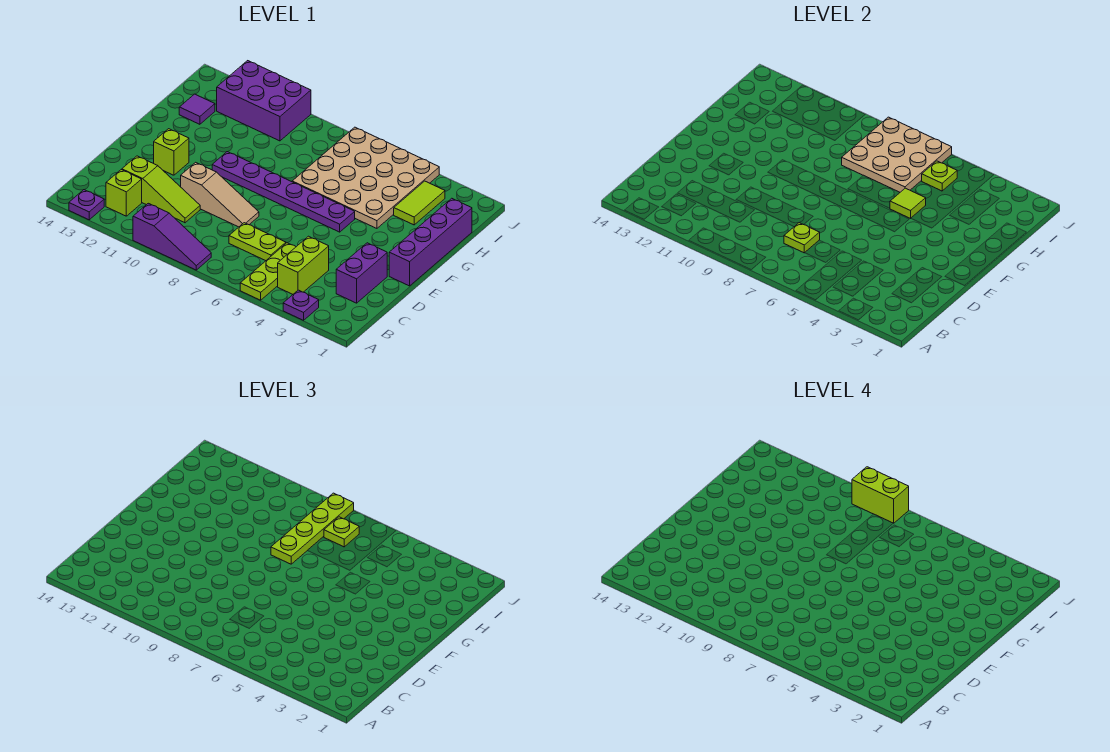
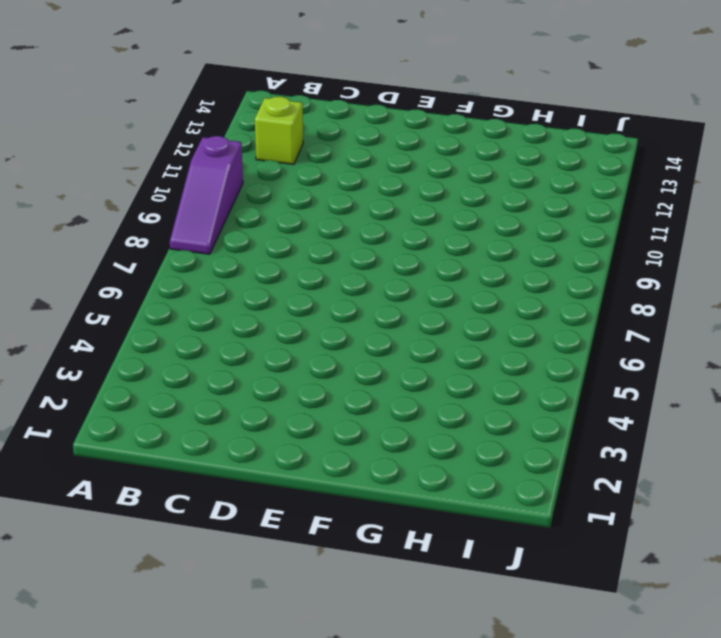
none -> purple 1x1 plate [283,290,319,320]
none -> lime 1x3 plate [240,243,296,300]
none -> purple 1x1 plate [69,190,104,220]

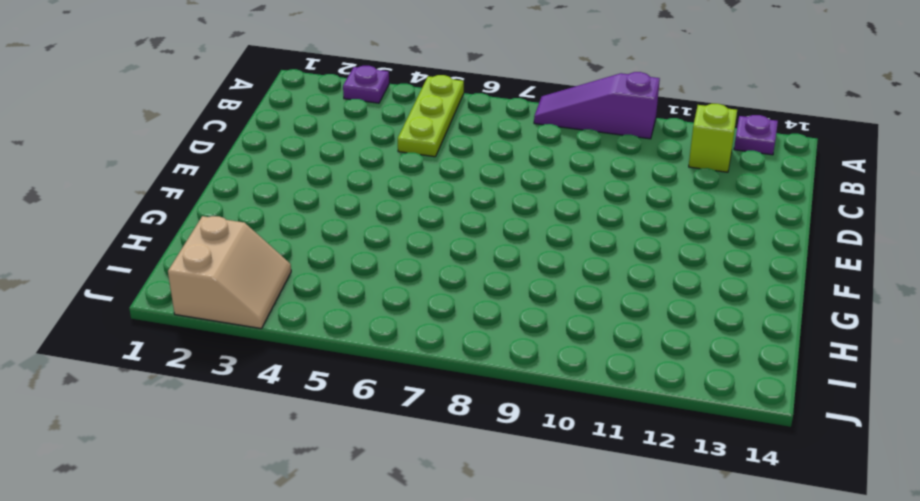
tan 2x2 slope [168,216,291,328] -> lime 1x2 tile [394,181,445,225]
none -> lime 1x2 brick [278,236,329,294]
none -> purple 1x2 brick [336,243,387,303]
none -> lime 1x2 plate [229,223,286,261]

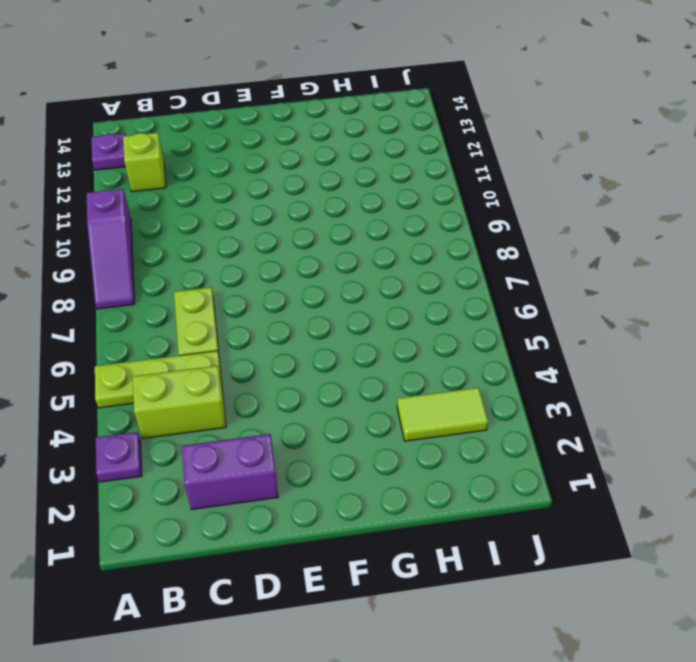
none -> lime 1x3 slope [122,156,200,223]
none -> tan 1x3 slope [181,162,259,227]
none -> purple 1x4 brick [389,198,472,286]

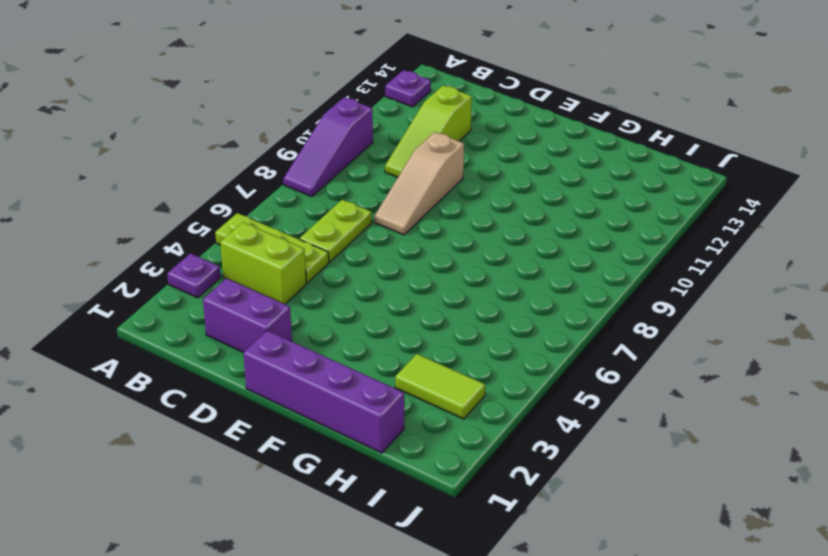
none -> lime 1x1 brick [106,170,142,216]
none -> lime 1x1 brick [154,129,189,175]
none -> purple 1x6 plate [212,152,355,232]

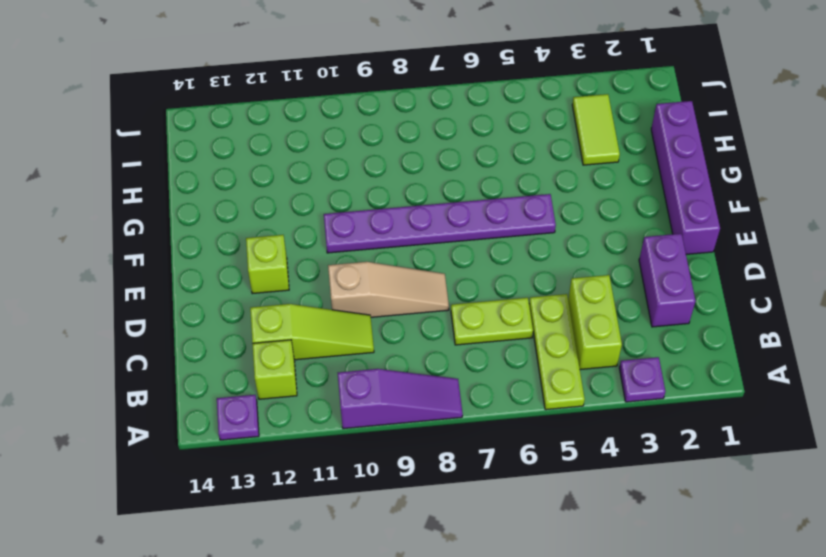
none -> tan 4x4 plate [292,127,439,228]
none -> purple 1x1 tile [179,94,215,124]
none -> purple 2x3 brick [217,61,311,141]

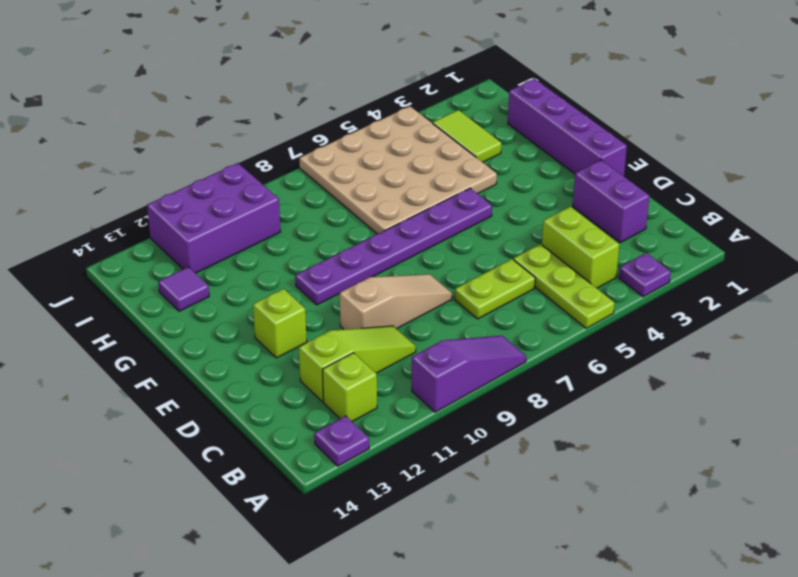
none -> lime 1x1 plate [784,223,820,253]
none -> lime 1x1 tile [890,188,926,218]
none -> tan 3x3 plate [842,117,952,192]

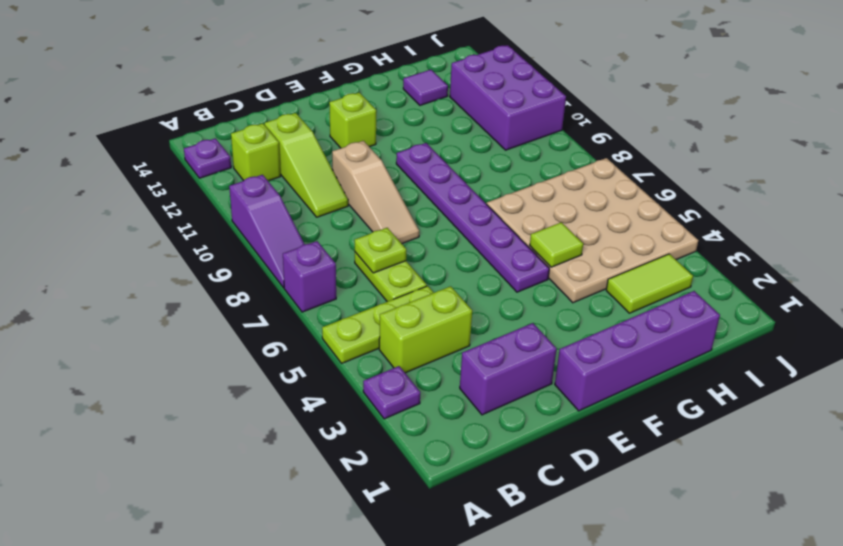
purple 1x1 brick [283,241,336,312] -> none
none -> tan 3x3 plate [842,117,952,192]
none -> lime 1x1 plate [922,161,957,191]
none -> lime 1x4 plate [271,493,354,564]

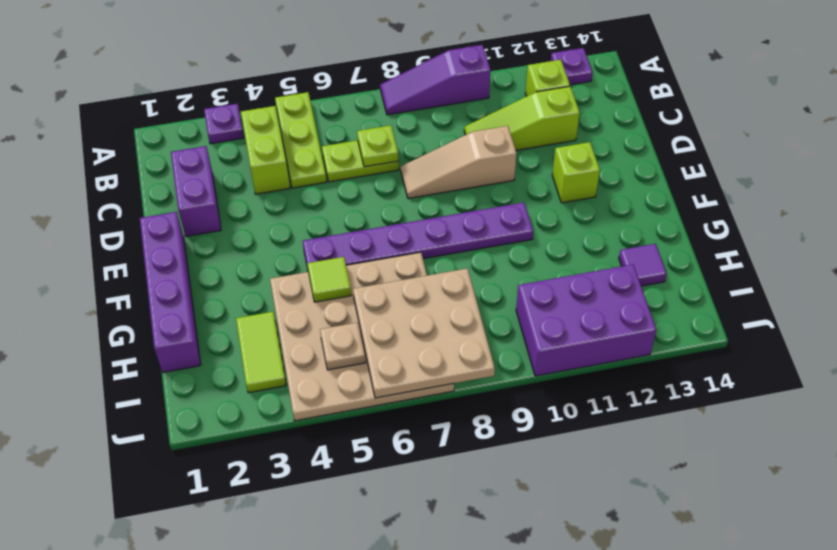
tan 1x1 plate [320,322,366,370] -> lime 1x1 plate [922,161,957,191]
none -> lime 1x4 plate [271,493,354,564]
none -> lime 1x1 plate [324,517,359,547]
none -> lime 1x2 brick [852,467,909,523]

